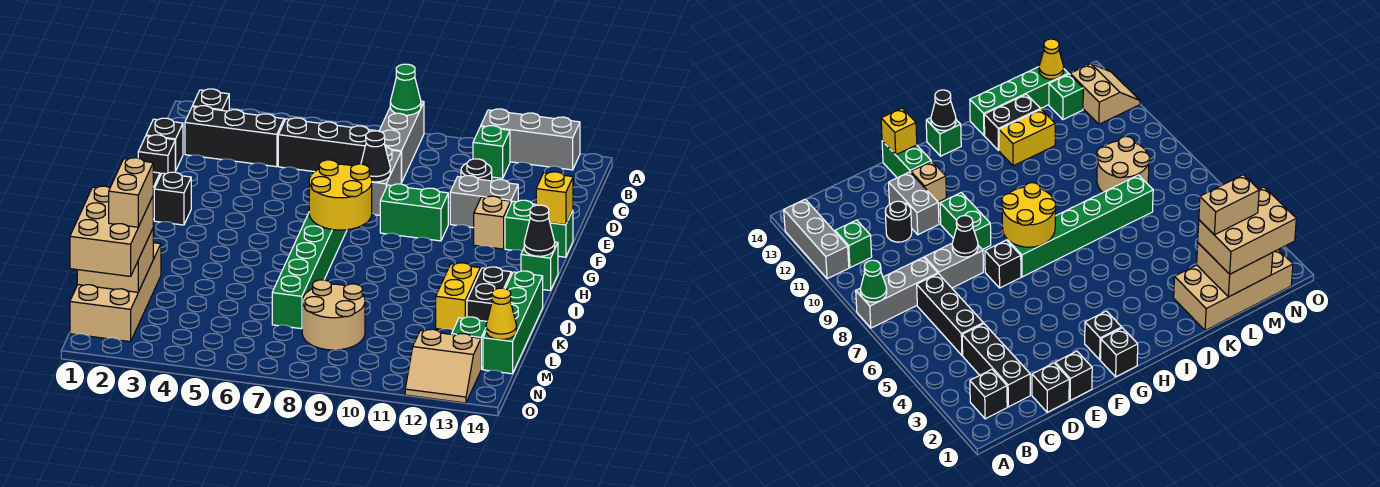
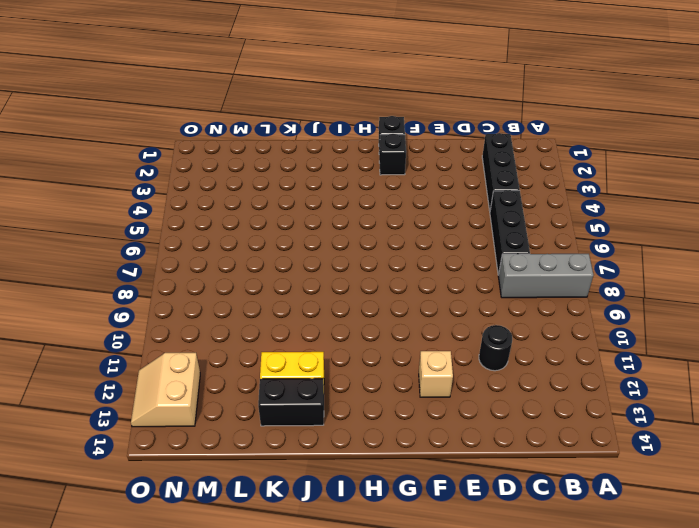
none -> grey 1x3 brick [481,109,580,170]
none -> black 1x1 brick [192,89,229,111]
none -> green 1x1 brick [473,126,510,178]
none -> black 1x1 brick [146,118,183,171]

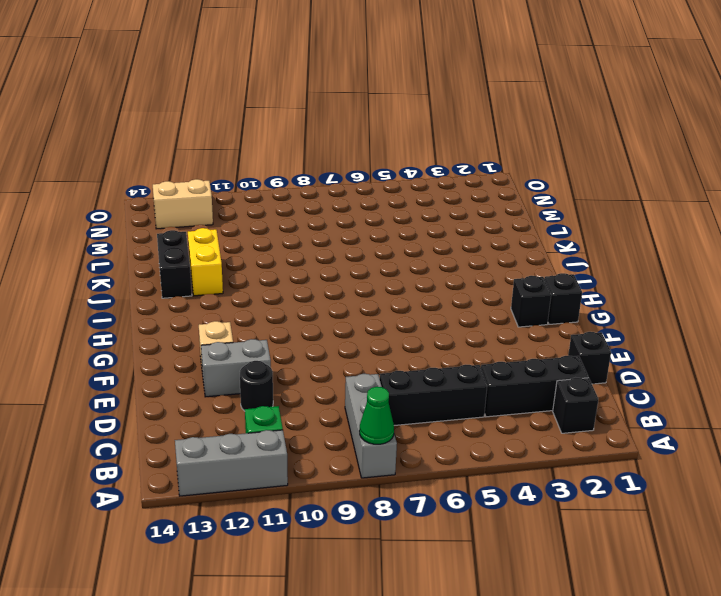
none -> grey 1x2 brick [372,147,401,215]
none -> black 1x1 brick [138,135,175,176]
none -> black 1x1 brick [985,240,1021,288]
none -> green 1x2 brick [380,184,448,241]

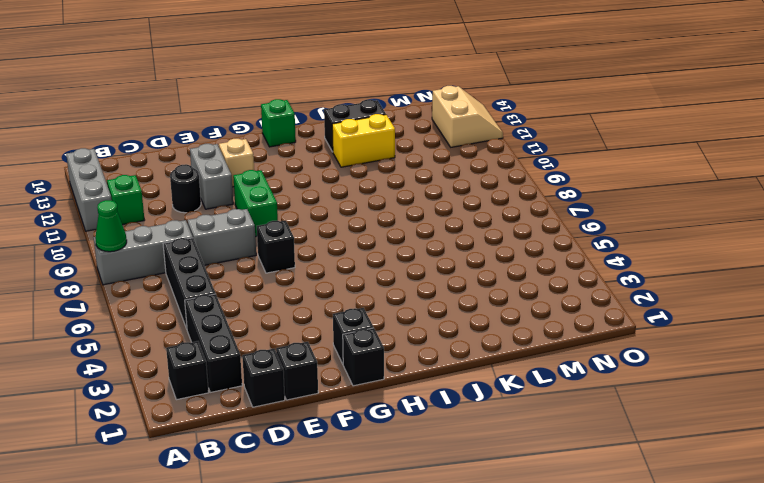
none -> green 1x2 brick [505,200,573,257]
none -> green 1x6 brick [272,213,347,329]
none -> green 1x4 brick [483,271,543,374]
none -> tan 2x4 brick [70,243,161,342]

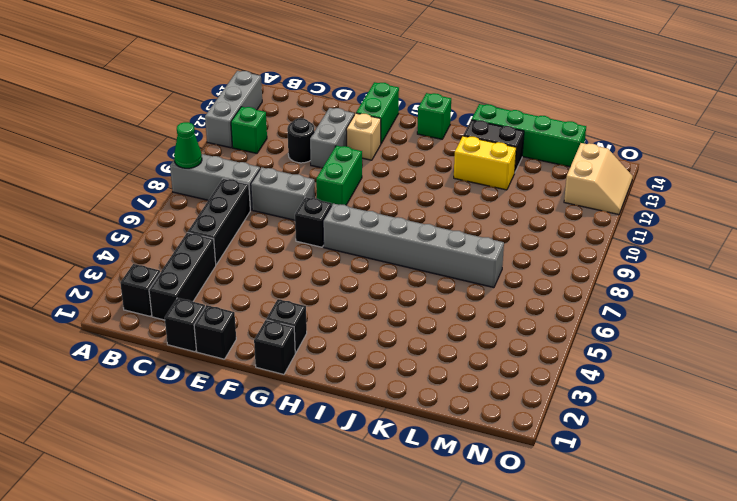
grey 1x6 brick [323,203,504,288] -> green 1x6 brick [272,213,347,329]
none -> tan 2x4 brick [70,243,161,342]
none -> tan 2x2 round brick [302,280,365,350]
none -> green 1x1 brick [452,317,487,369]
none -> black 1x1 cone [361,131,390,182]

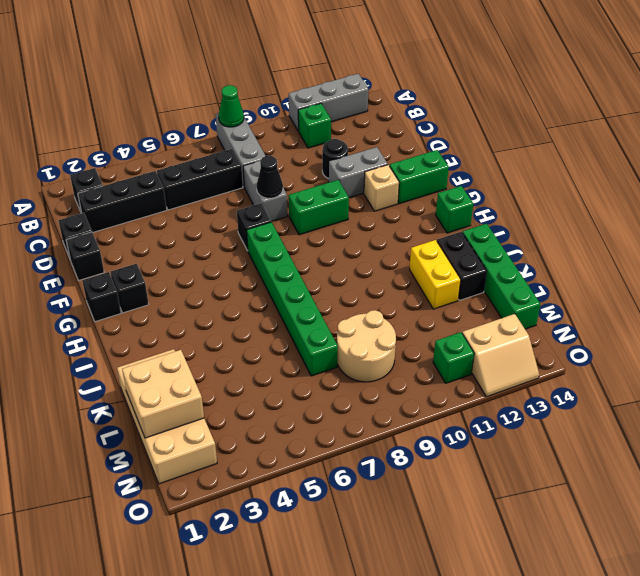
green 1x1 brick [433,332,474,383] -> green 1x1 brick moved to [452,317,487,369]
none -> yellow 1x1 brick [536,172,573,225]
none -> yellow 2x2 round brick [309,160,372,230]
none -> black 1x1 cone [524,205,555,256]
none -> yellow 1x1 cone [486,288,517,340]

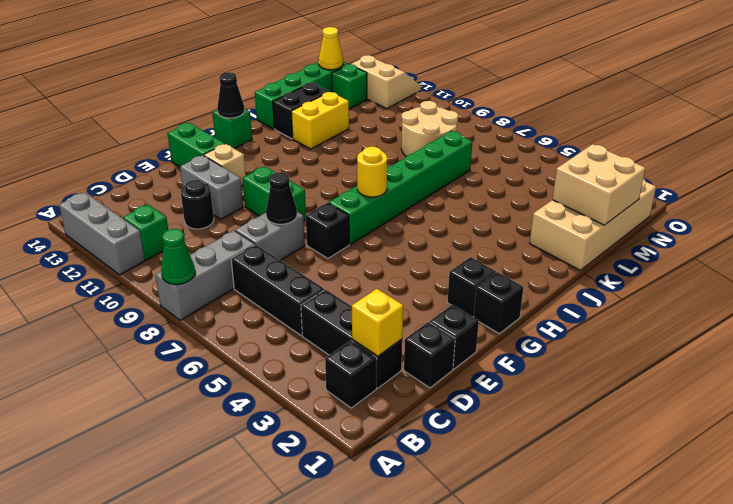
yellow 1x1 brick [352,289,403,356] -> yellow 1x1 brick moved to [536,172,573,225]
yellow 1x1 round brick [357,147,387,197] -> yellow 2x2 round brick [309,160,372,230]
none -> tan 2x3 brick [70,186,153,276]
none -> tan 1x2 brick [109,158,153,227]

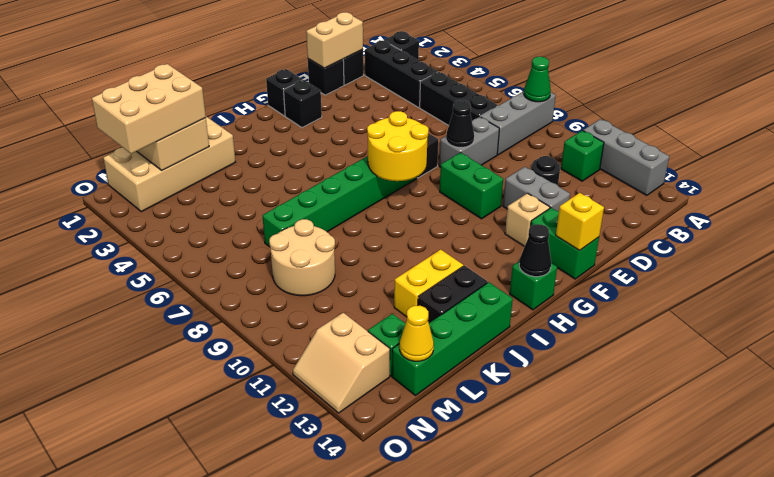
tan 1x2 brick [306,12,363,68] -> tan 1x2 brick moved to [109,158,153,227]

